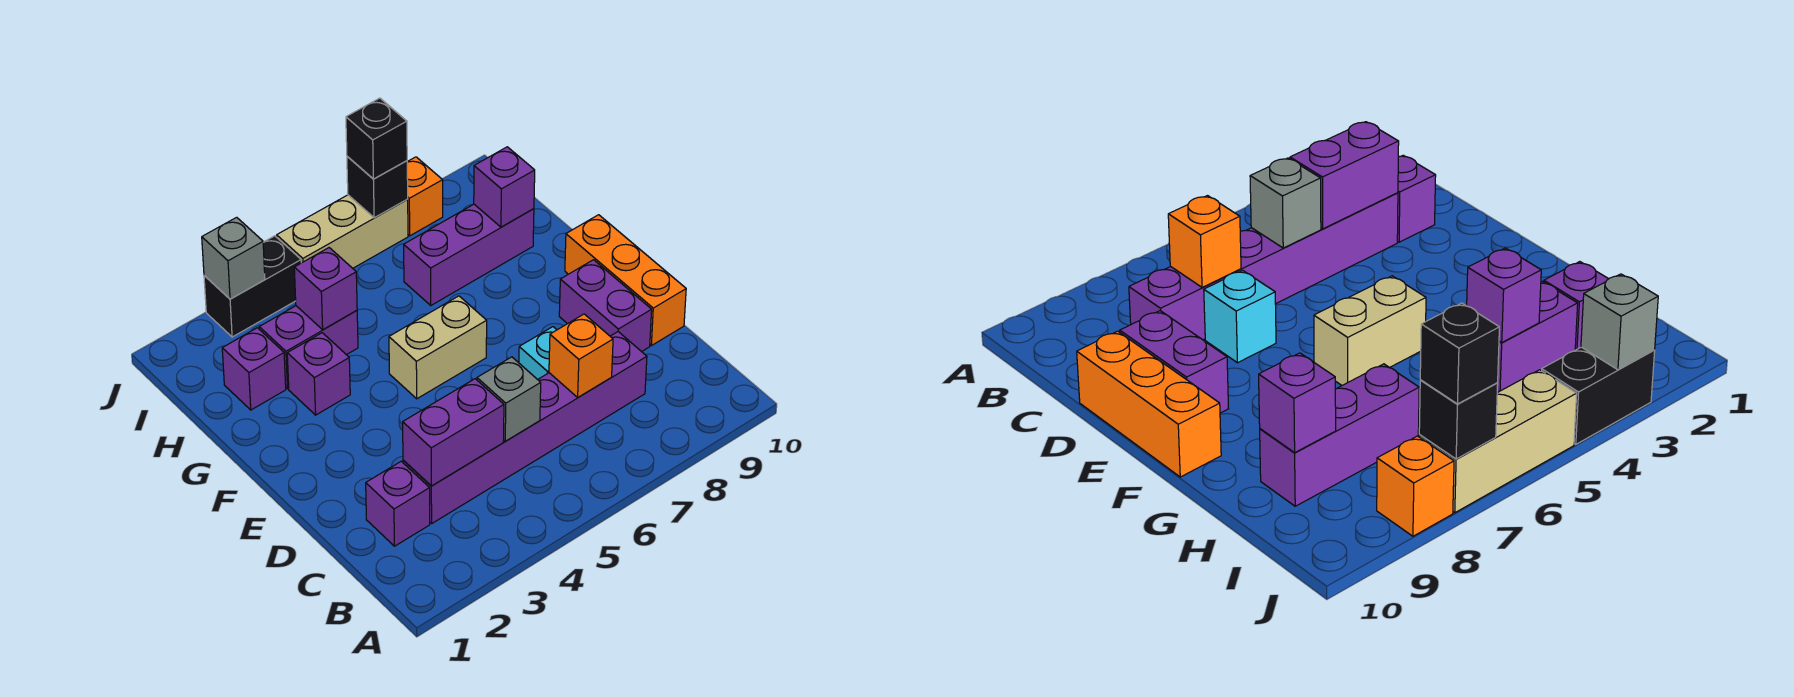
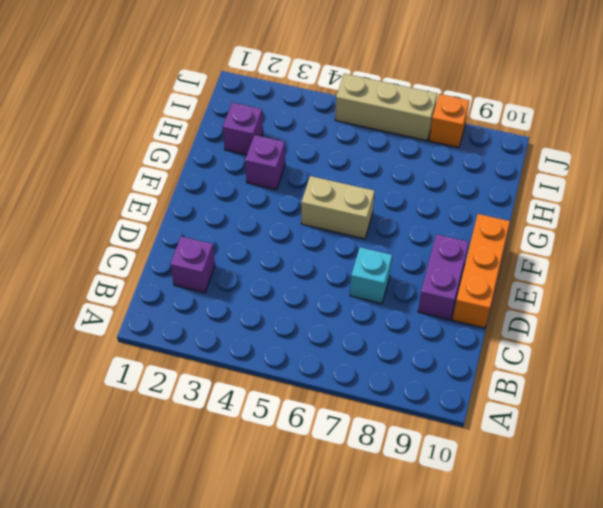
none -> purple 1x6 brick [403,332,647,523]
none -> purple 1x2 brick [259,306,358,389]
none -> purple 1x3 brick [404,204,534,305]

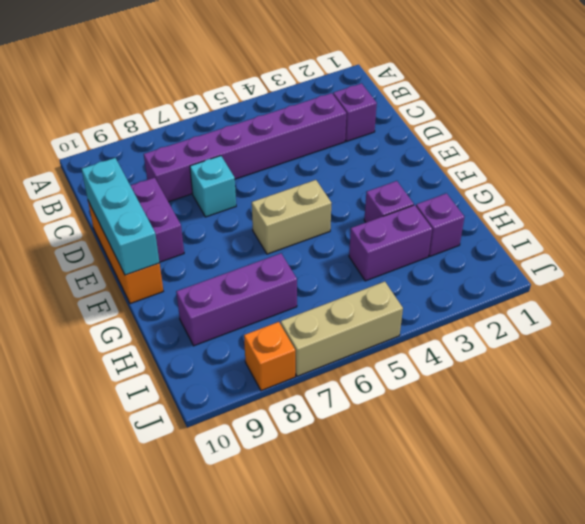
cyan 1x3 brick [82,158,160,275] -> none
none -> black 1x2 brick [204,236,301,337]
none -> purple 1x2 brick [403,379,504,486]
none -> grey 1x1 brick [477,357,541,441]

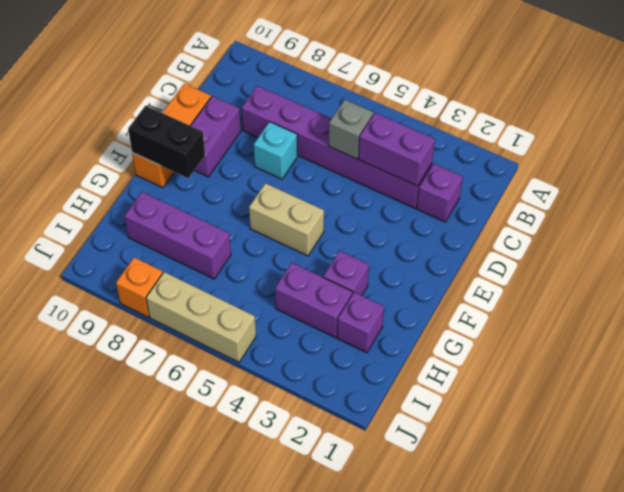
black 1x2 brick [128,106,205,178] -> black 1x2 brick moved to [204,236,301,337]
none -> orange 1x1 brick [549,314,613,397]
none -> purple 1x1 brick [294,248,357,330]
none -> purple 1x1 brick [474,147,535,227]

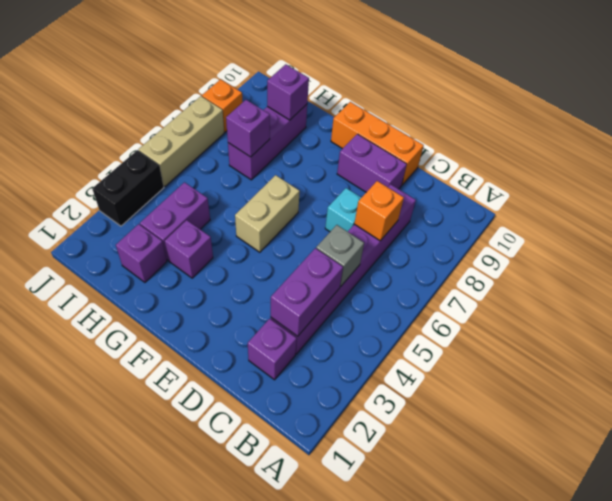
purple 1x1 brick [226,100,270,157] -> purple 1x1 brick moved to [294,248,357,330]
none -> grey 1x1 brick [202,217,265,299]
none -> black 1x1 brick [347,156,408,218]
none -> black 1x1 brick [346,98,407,179]

